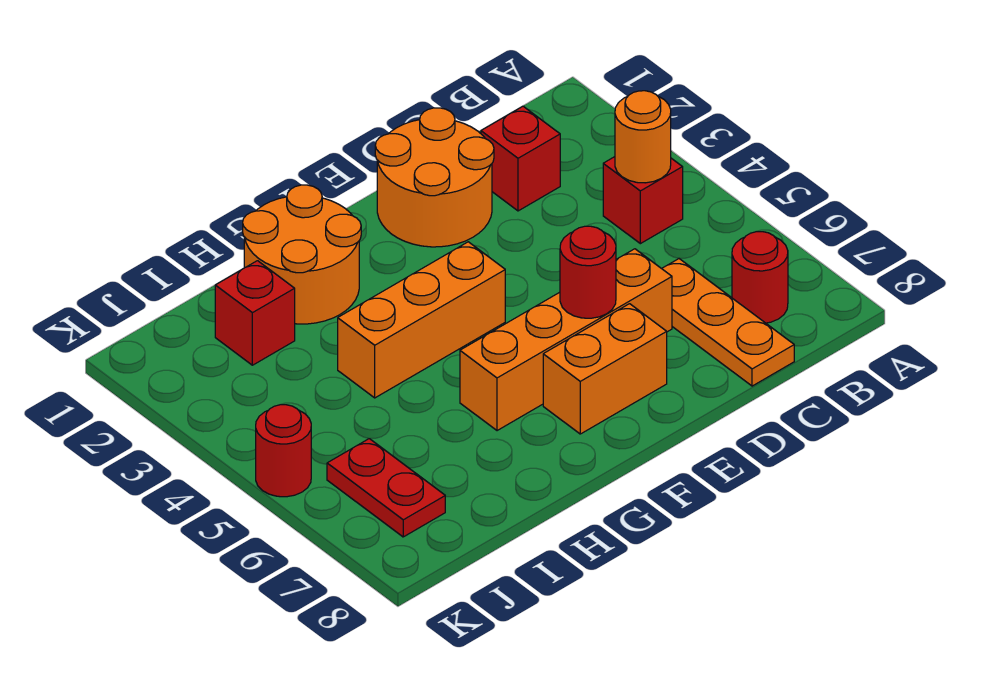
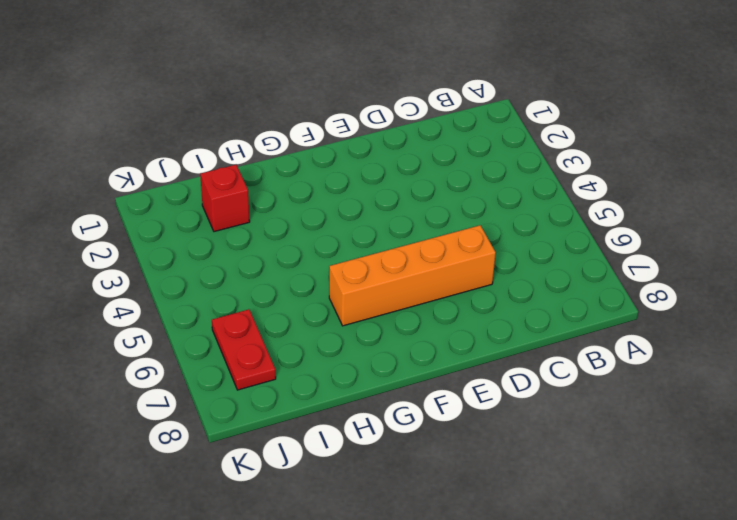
none -> red 1x1 brick [603,157,683,244]
none -> red 1x1 round brick [732,232,788,323]
none -> red 1x1 brick [481,106,560,211]

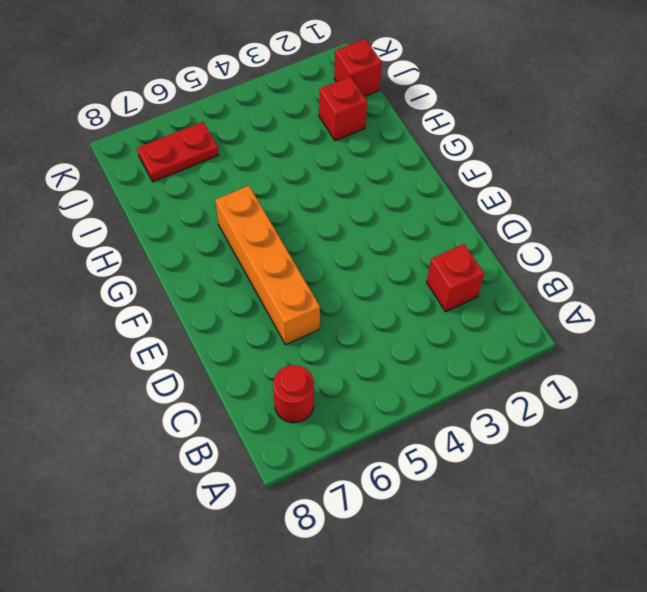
red 1x1 brick [334,39,382,96] -> red 1x1 brick moved to [603,157,683,244]
none -> orange 1x3 plate [662,259,794,386]
none -> orange 2x2 round brick [375,108,494,247]
none -> orange 1x2 brick [543,304,667,434]

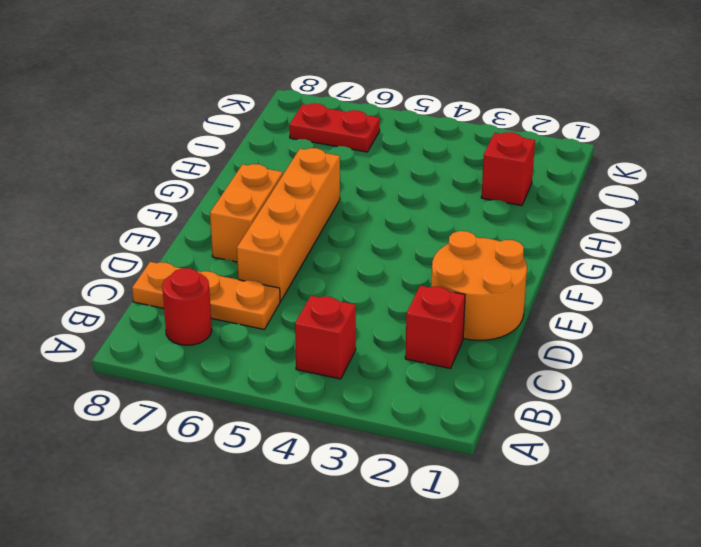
none -> orange 1x3 brick [338,242,505,398]
none -> orange 2x2 round brick [243,185,361,324]
none -> red 1x1 round brick [256,405,311,497]

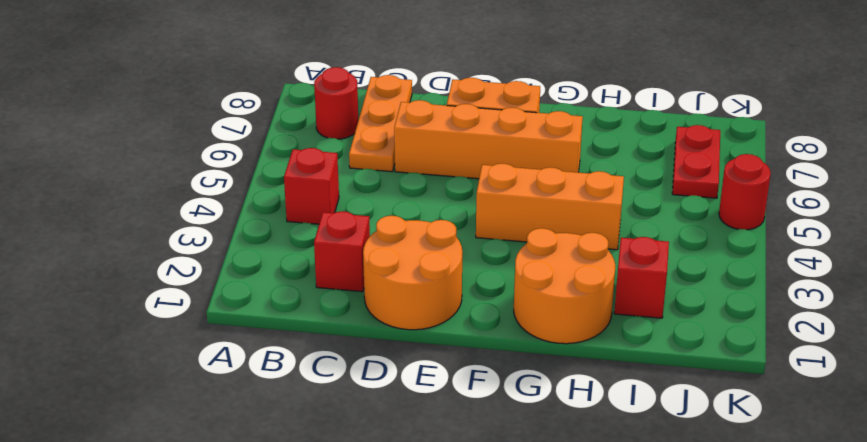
none -> orange 1x1 round brick [615,91,671,183]
none -> red 1x1 round brick [560,226,616,318]

